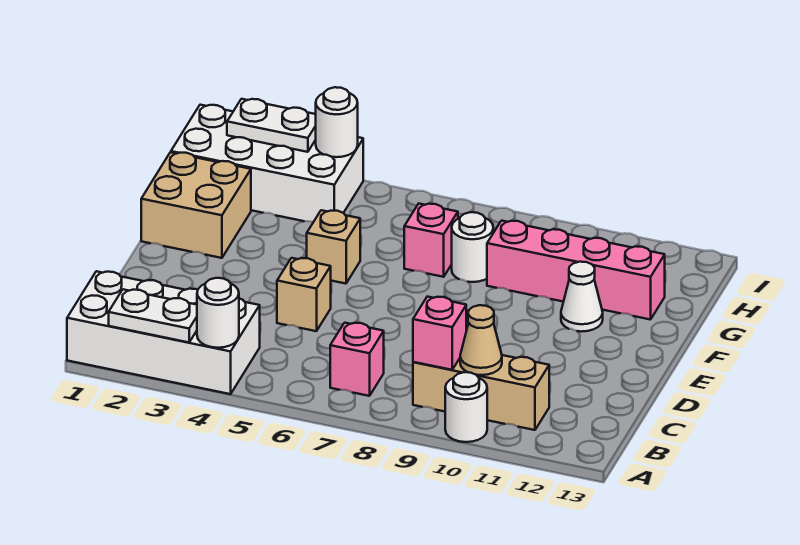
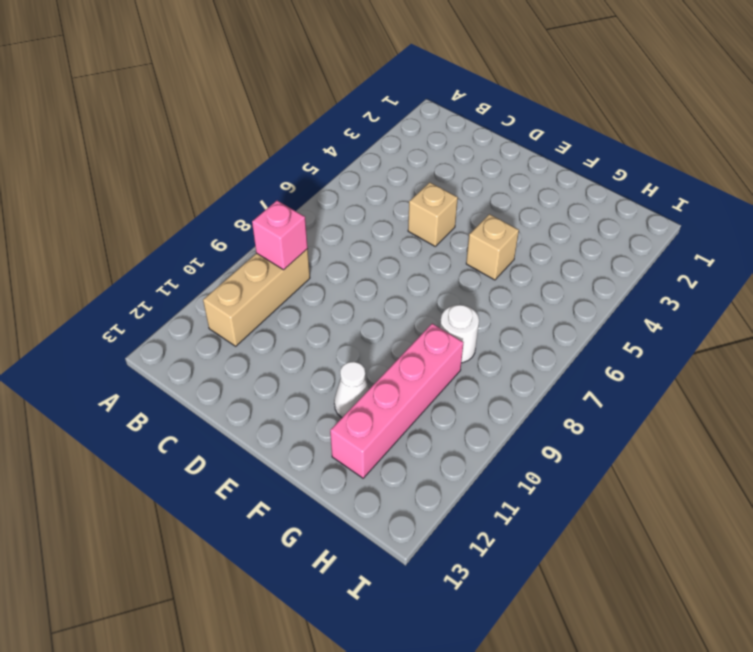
none -> white 2x4 brick [67,271,260,394]
none -> white 1x1 round brick [445,372,487,442]
none -> pink 1x1 brick [330,323,384,396]

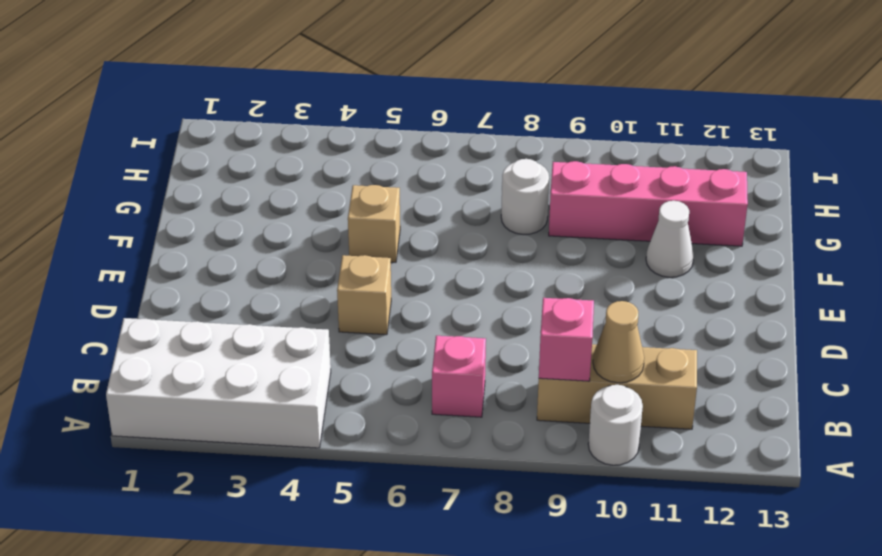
none -> tan 2x2 brick [141,152,251,258]
none -> pink 1x1 brick [404,204,458,277]
none -> white 2x4 brick [171,105,363,222]

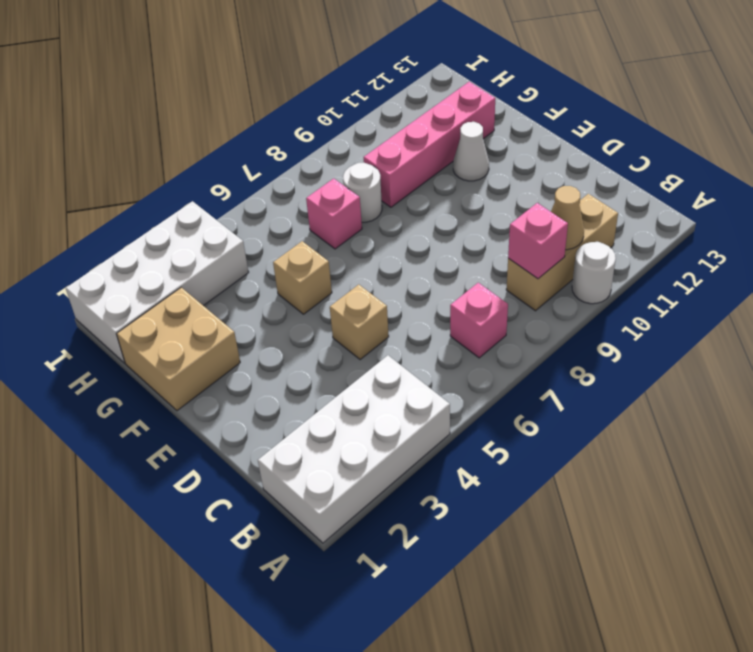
none -> white 1x2 plate [109,289,197,342]
none -> white 1x1 round brick [197,278,239,348]
none -> white 1x2 plate [227,99,316,152]

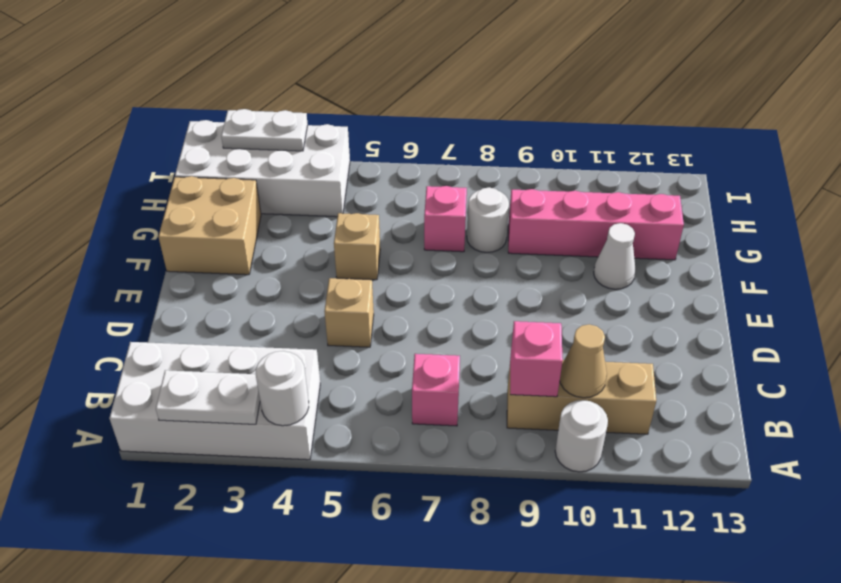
none -> white 1x1 round brick [316,87,358,157]

